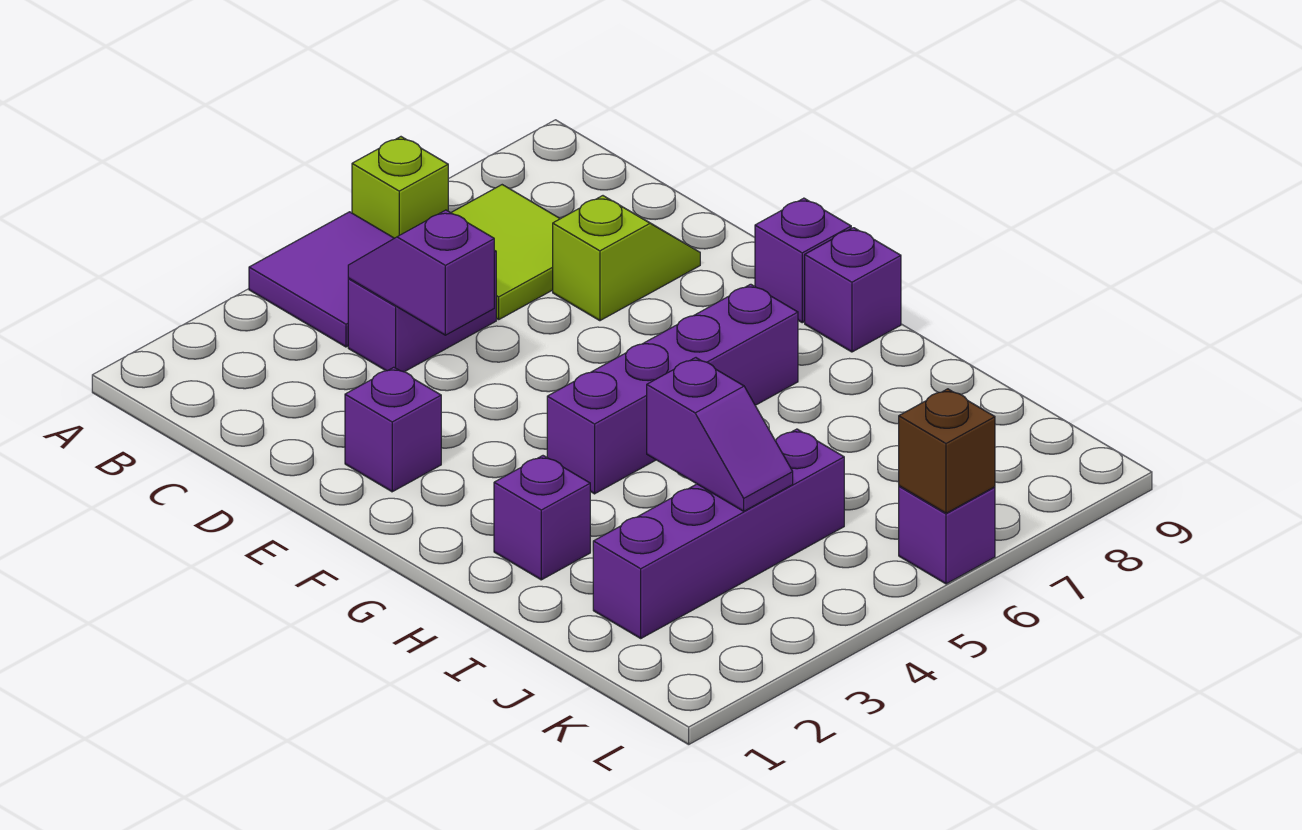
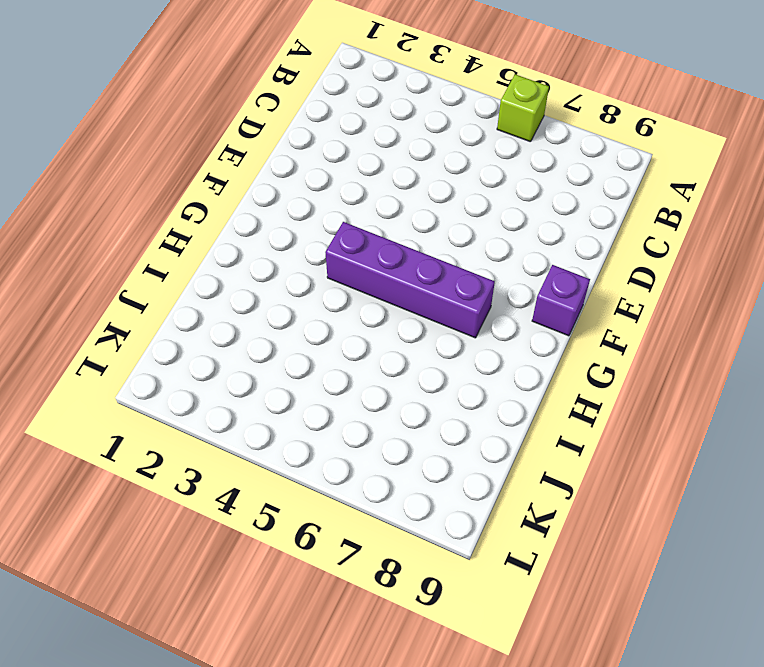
none -> purple 2x2 tile [249,212,394,347]
none -> lime 2x2 tile [451,185,560,320]
none -> purple 1x2 brick [348,250,496,372]

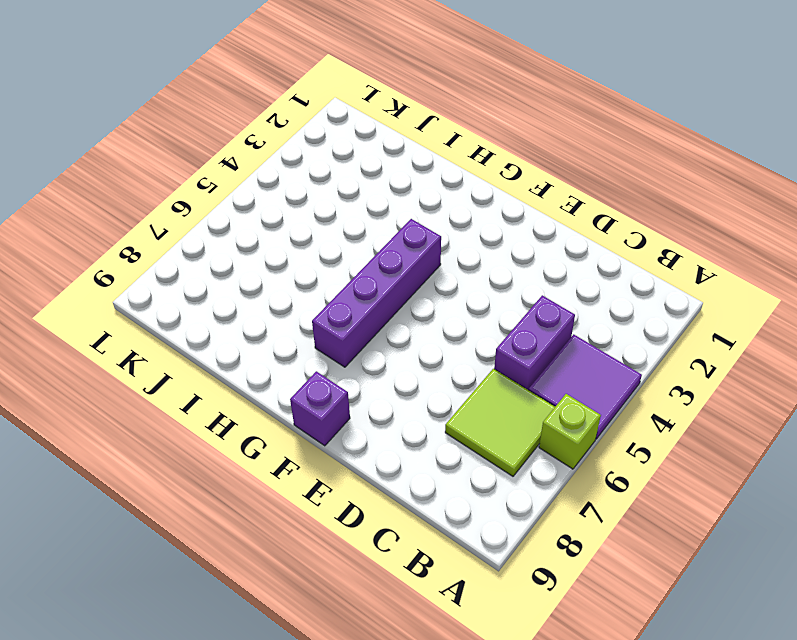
none -> lime 1x2 slope [553,196,700,321]
none -> purple 1x1 brick [345,367,441,492]
none -> purple 1x1 brick [805,228,901,352]

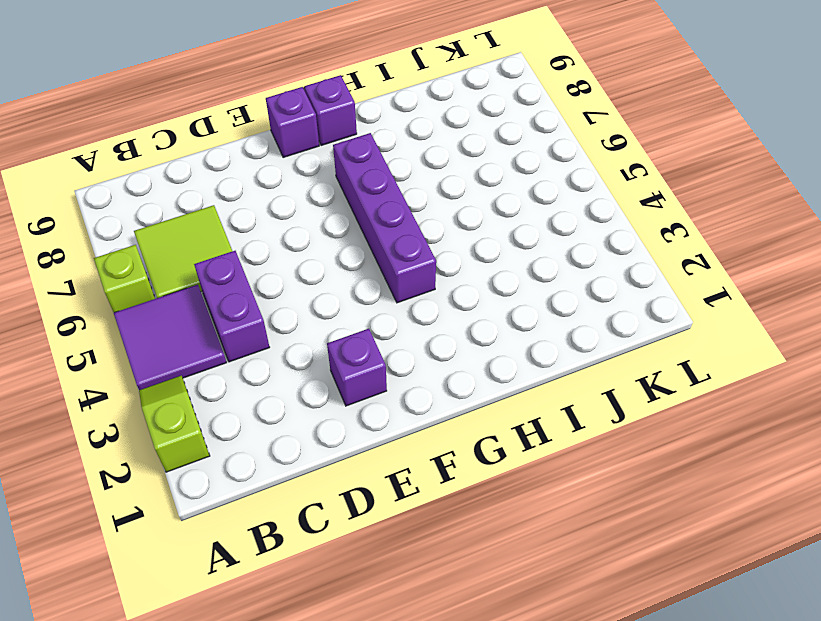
lime 1x2 slope [139,376,210,472] -> lime 1x2 slope moved to [553,196,700,321]
none -> purple 1x1 brick [494,456,590,580]
none -> purple 1x4 brick [593,429,844,638]
none -> purple 1x1 brick [899,486,995,584]

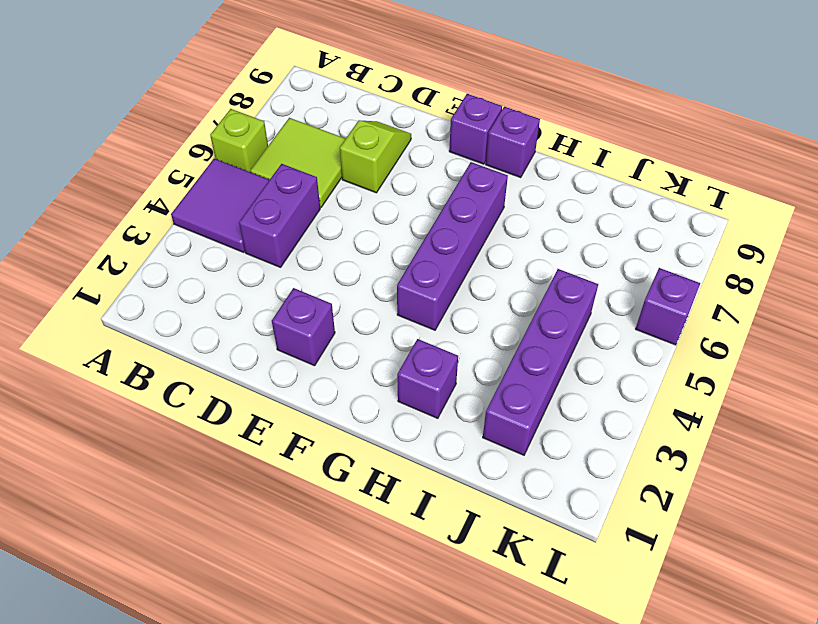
none -> purple 1x2 slope [348,210,494,335]
none -> purple 1x2 slope [647,358,793,511]
none -> brown 1x1 brick [899,389,995,513]

